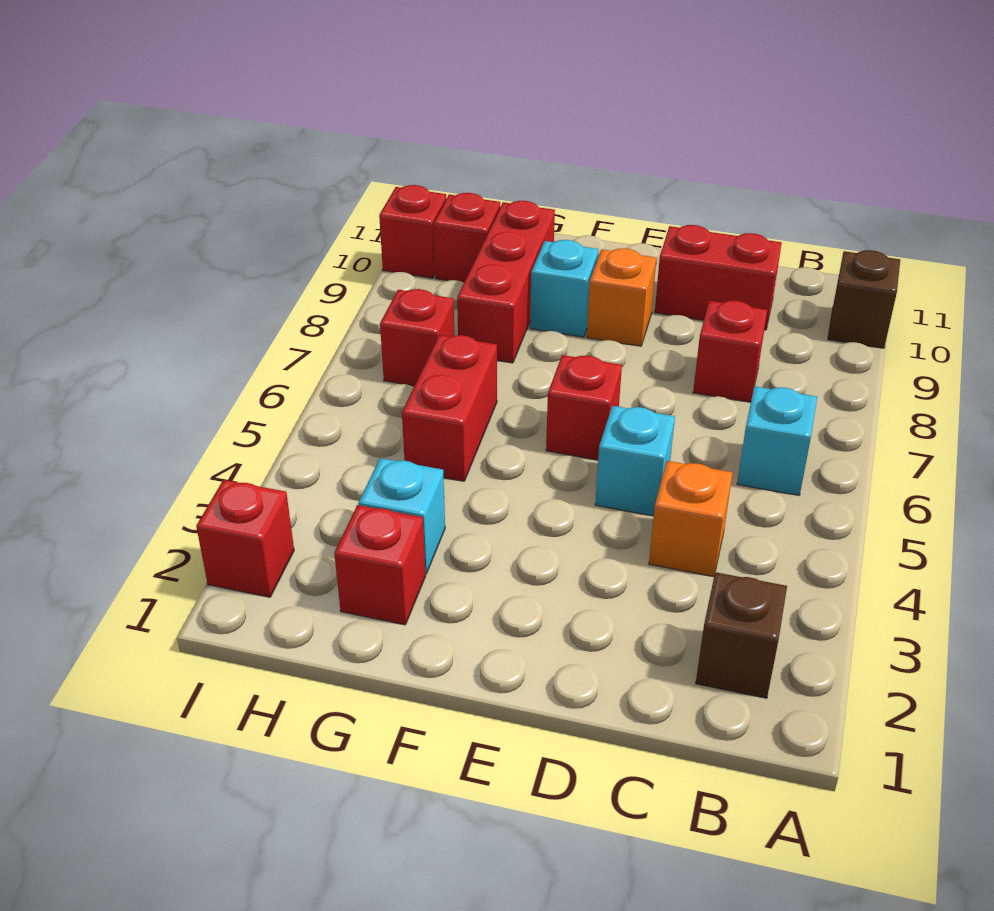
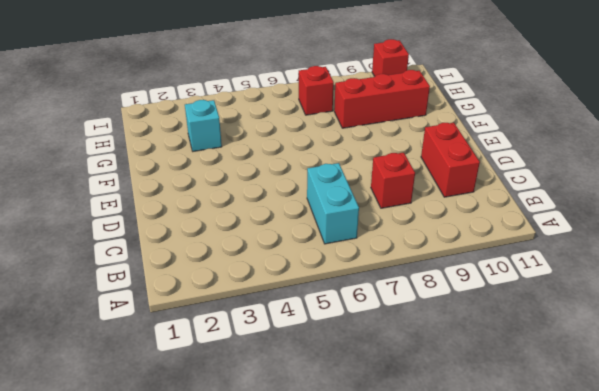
cyan 1x2 brick [307,163,359,244] -> cyan 1x1 brick [737,386,817,495]
none -> brown 1x1 brick [828,250,900,348]
none -> brown 1x1 brick [696,572,787,698]
none -> orange 1x1 brick [649,461,733,577]

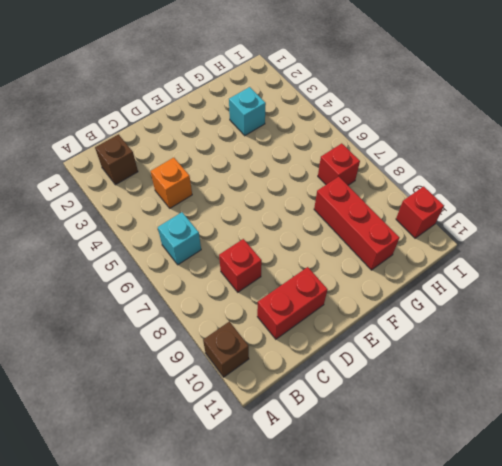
none -> cyan 1x1 brick [595,406,675,516]
none -> red 1x1 brick [546,355,622,460]
none -> orange 1x1 brick [587,248,656,346]

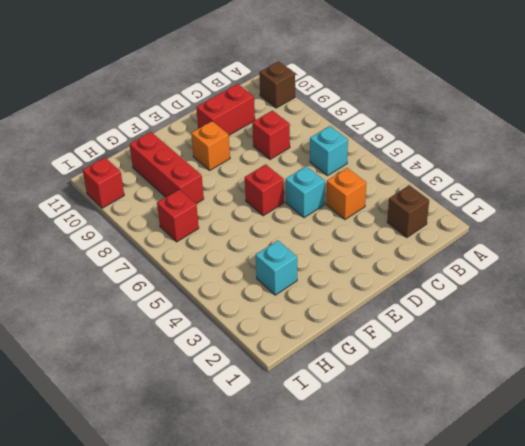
none -> cyan 1x1 brick [530,240,599,337]
none -> red 1x1 brick [334,505,426,625]
none -> red 1x2 brick [402,335,497,481]

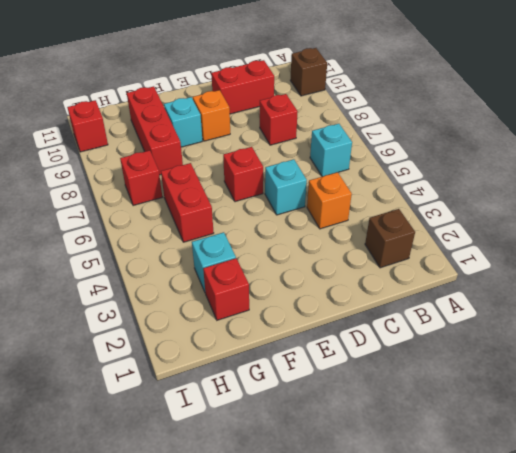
none -> red 1x1 brick [434,193,500,283]
none -> red 1x1 brick [196,480,294,597]

